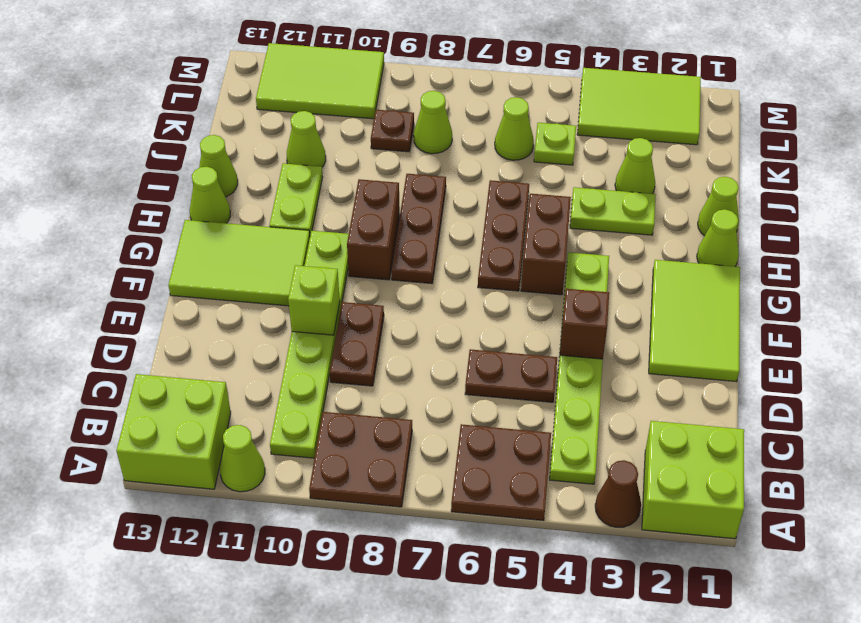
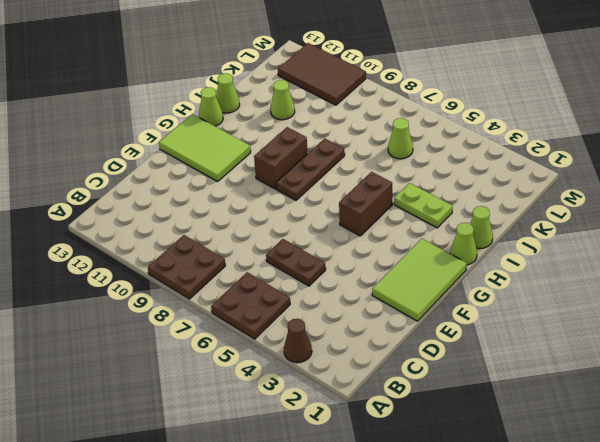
brown 2x3 tile [278,43,366,105] -> lime 2x3 tile [256,43,384,119]
none -> lime 2x2 brick [642,421,744,539]
none -> lime 1x1 cone [220,425,265,492]
none -> lime 2x2 brick [116,374,231,489]
none -> lime 1x6 plate [550,252,609,484]

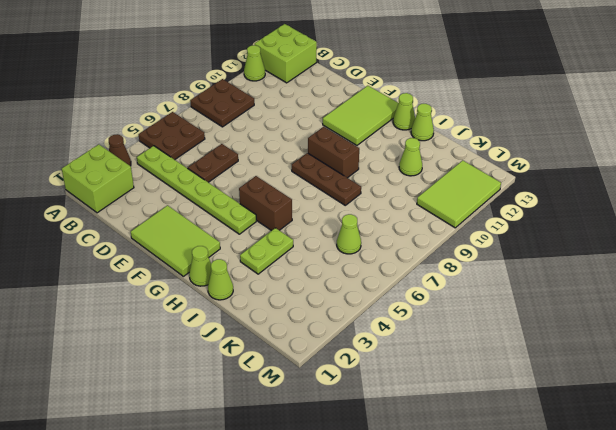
none -> lime 1x6 plate [270,231,349,458]
none -> brown 1x2 plate [330,302,384,386]
none -> brown 1x3 plate [478,180,529,291]
none -> lime 1x2 plate [269,163,322,235]

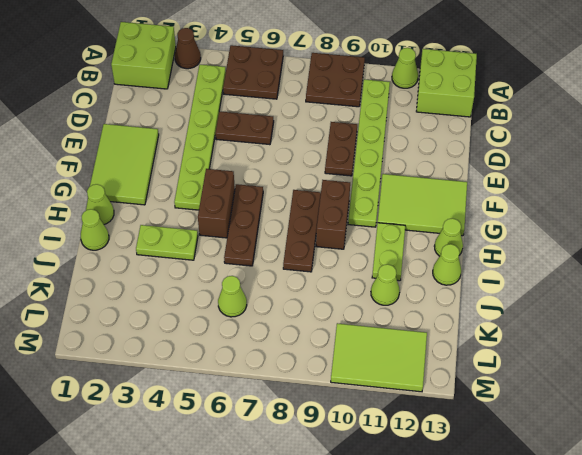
none -> lime 1x1 cone [615,138,655,194]
none -> lime 1x1 plate [534,123,576,165]
none -> lime 1x1 cone [414,91,452,154]
none -> brown 1x1 plate [371,110,414,152]

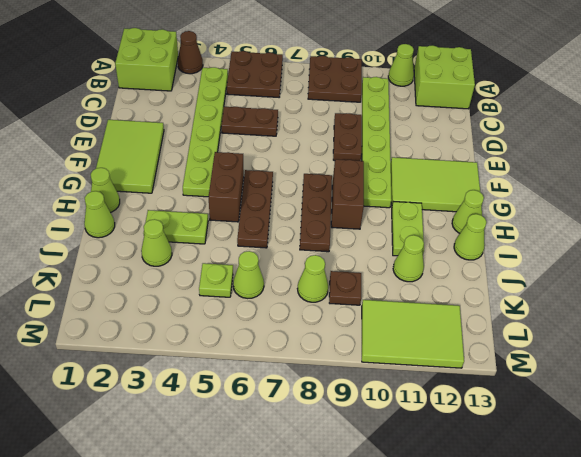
none -> lime 2x3 tile [577,68,701,145]
none -> brown 1x1 brick [560,289,609,359]
none -> lime 1x1 brick [288,265,340,335]

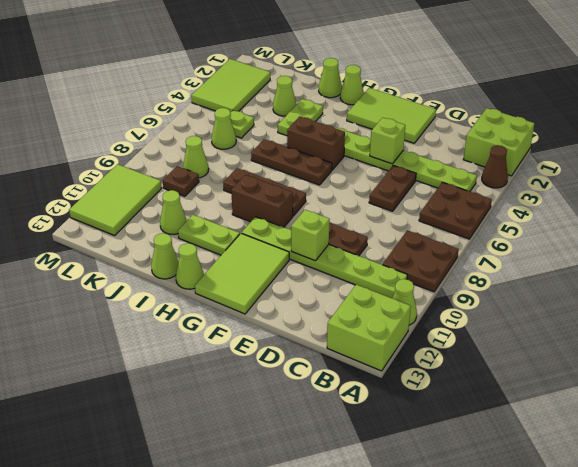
lime 1x1 brick [370,118,405,164] -> brown 1x1 brick [560,289,609,359]

